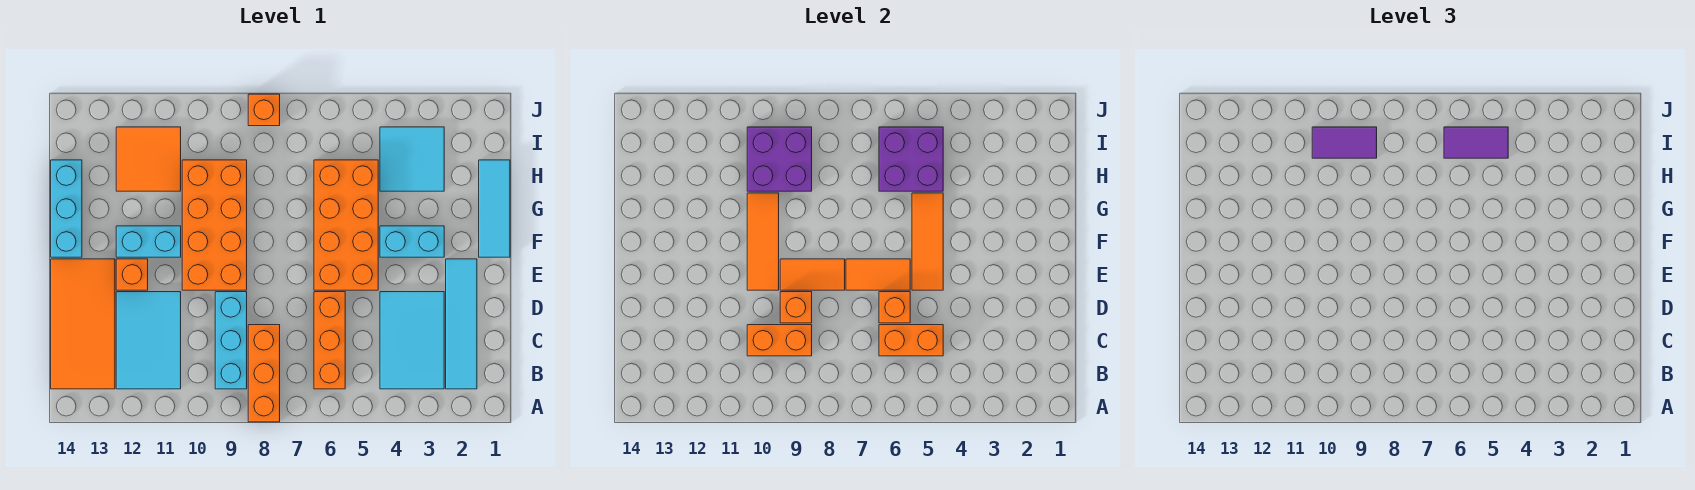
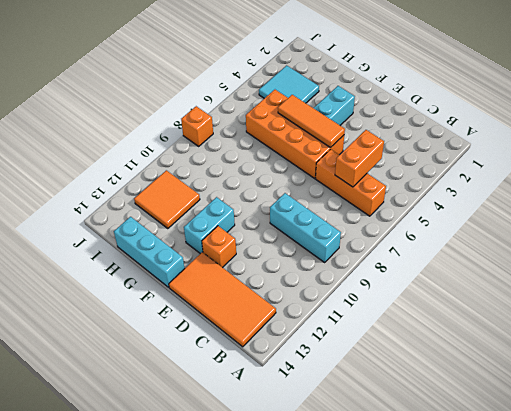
none -> orange 1x3 brick [248,325,280,422]
none -> cyan 1x4 tile [446,259,477,389]
none -> cyan 2x3 tile [380,292,444,389]

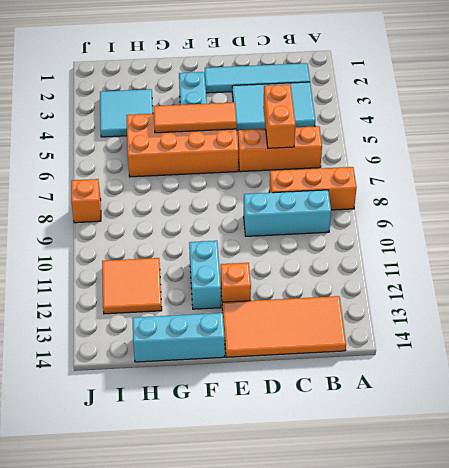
none -> cyan 2x3 tile [116,292,181,389]
none -> orange 2x4 brick [182,160,247,290]
none -> cyan 1x3 tile [479,160,510,257]

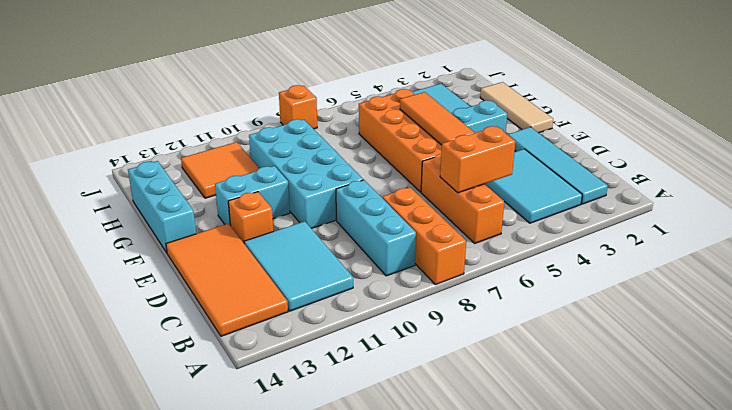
cyan 2x4 brick [249,119,363,228] -> orange 2x4 brick [182,160,247,290]
tan 1x3 tile [480,82,553,133] -> cyan 1x3 tile [479,160,510,257]
none -> orange 1x2 brick [747,325,812,356]
none -> orange 1x1 brick [879,292,910,323]
none -> orange 1x1 brick [780,292,812,323]

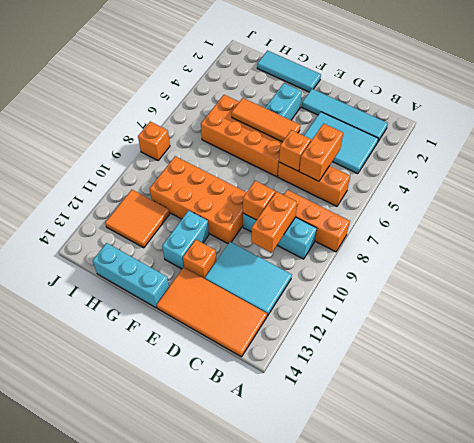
none -> cyan 2x2 tile [380,127,444,191]
none -> orange 1x2 tile [846,259,910,290]
none -> orange 1x2 tile [780,259,845,290]

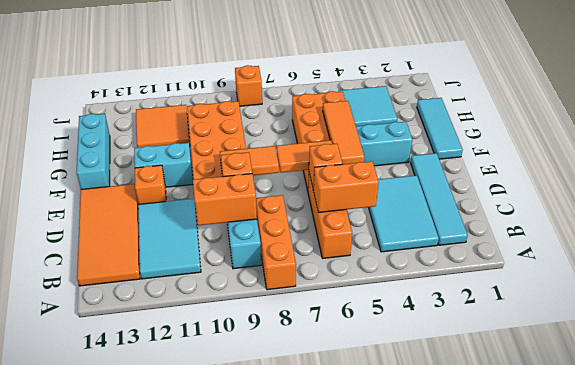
none -> orange 1x3 tile [747,193,779,290]
none -> purple 2x2 brick [879,127,943,191]
none -> purple 2x2 brick [747,127,812,191]

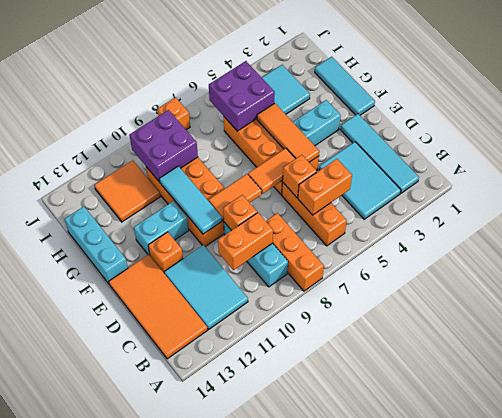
cyan 1x3 tile [159,166,222,234] -> orange 1x3 tile [747,193,779,290]
none -> purple 1x2 tile [1444,127,1508,158]
none -> purple 1x2 tile [1312,127,1377,158]

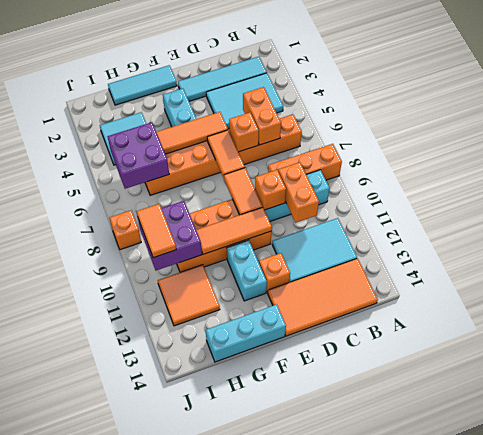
orange 1x2 tile [136,204,176,258] -> purple 1x2 tile [1312,127,1377,158]
none -> purple 1x2 tile [1444,127,1508,158]

